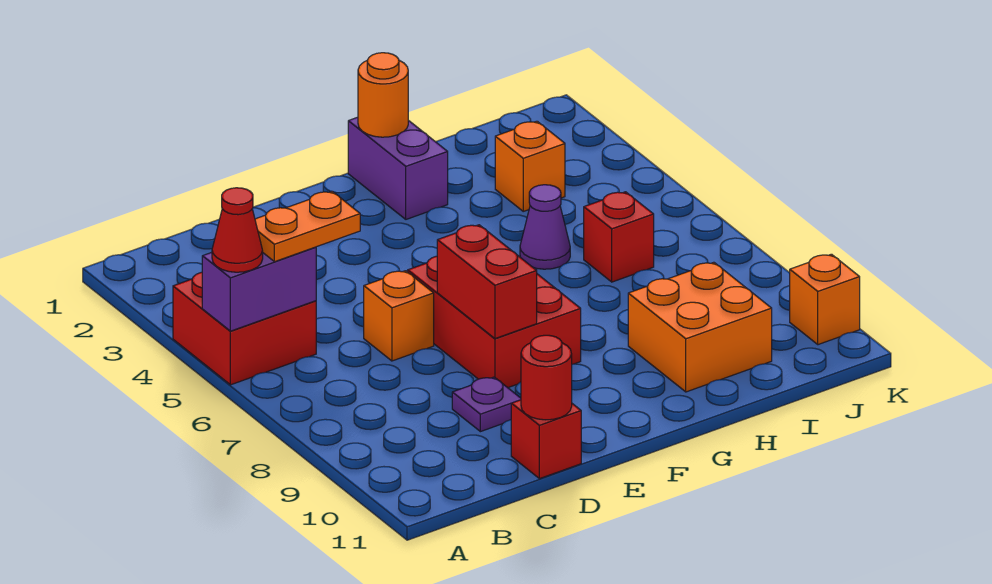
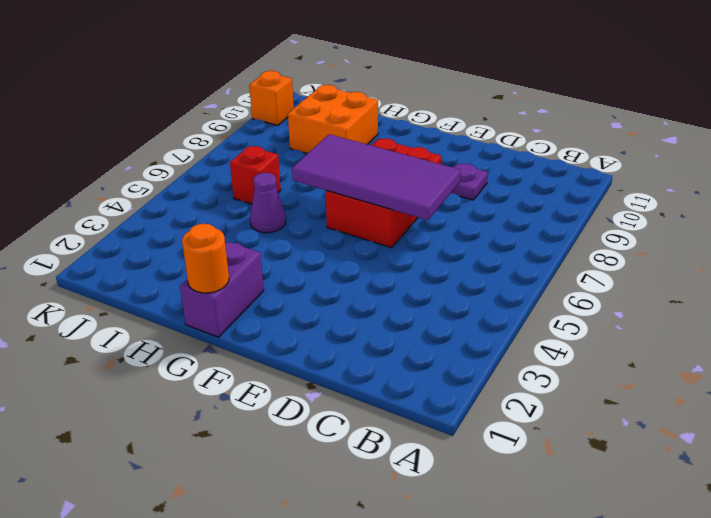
purple 2x4 tile [292,134,461,220] -> red 1x2 brick [437,225,537,339]
none -> red 2x2 brick [173,272,316,385]
none -> orange 1x1 brick [364,271,434,361]
none -> red 1x1 brick [511,400,581,479]

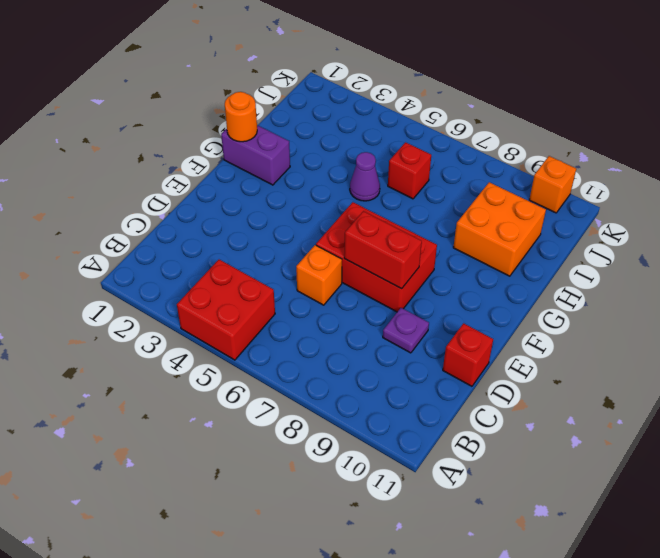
none -> orange 1x1 brick [495,121,565,211]
none -> purple 1x2 brick [202,247,316,331]
none -> red 1x1 round brick [521,335,572,420]

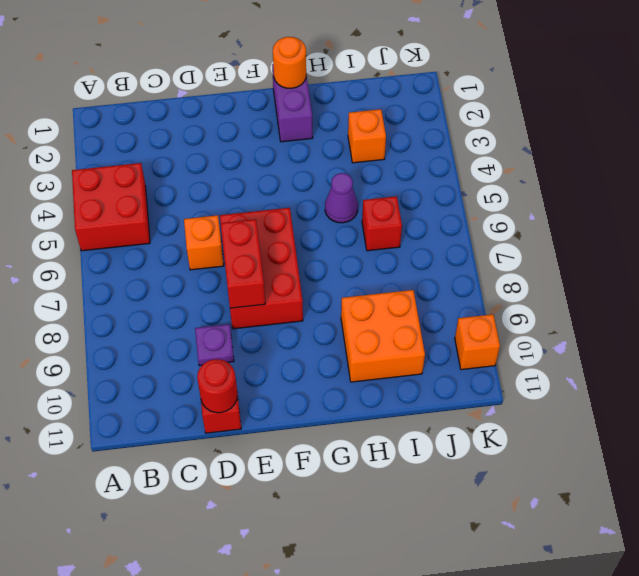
none -> purple 1x2 brick [202,247,316,331]
none -> red 1x1 cone [212,188,263,272]
none -> orange 1x2 plate [255,191,360,262]

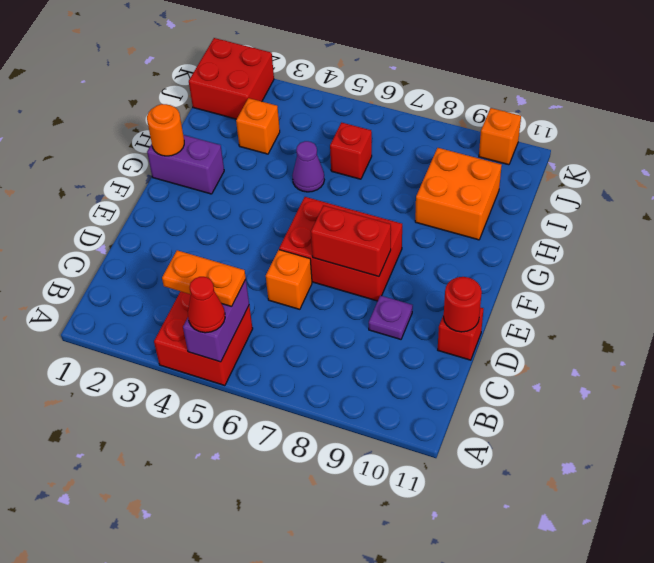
orange 1x2 plate [162,250,246,307] -> orange 1x2 plate turned to [255,191,360,262]
red 2x2 brick [189,38,274,119] -> none

